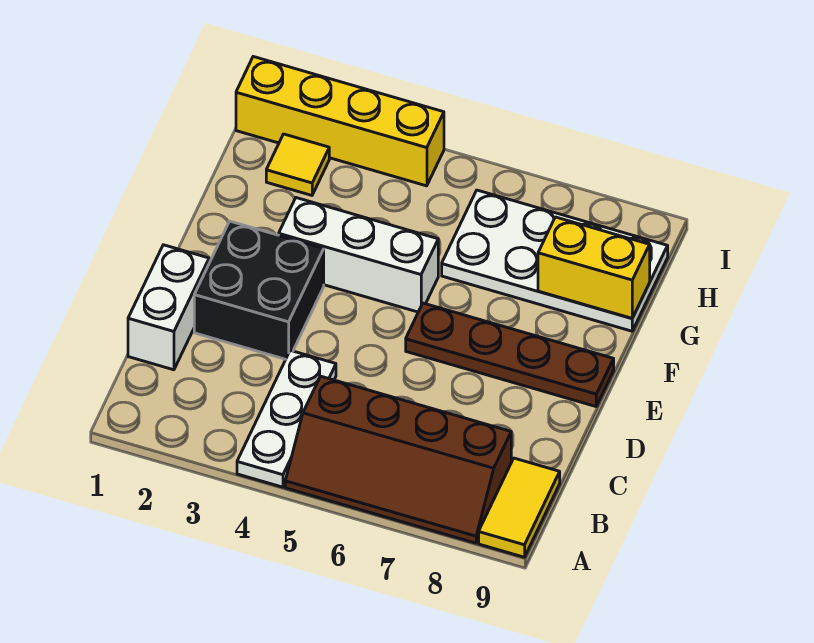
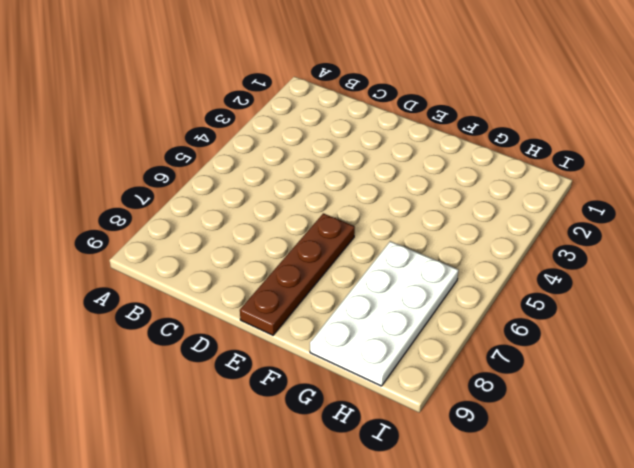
none -> white 1x3 plate [237,350,336,487]
none -> brown 2x4 slope [285,376,511,543]

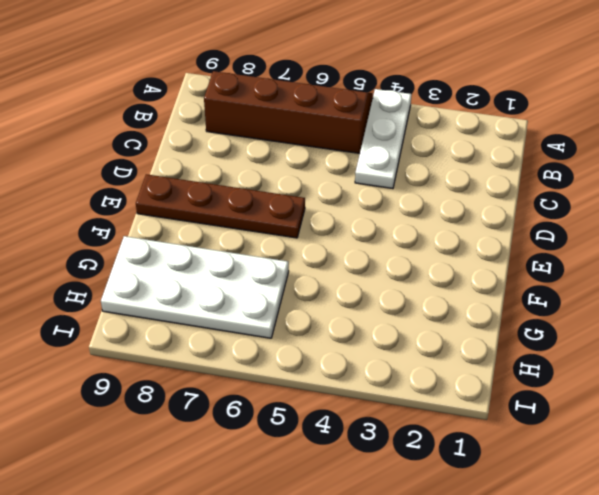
none -> yellow 1x2 tile [479,458,560,557]
none -> white 1x2 brick [128,245,209,370]

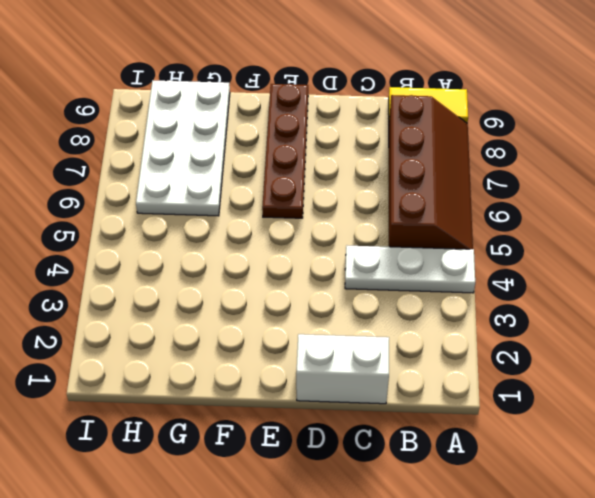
none -> black 2x2 brick [194,221,324,359]
none -> white 1x3 brick [279,198,438,312]

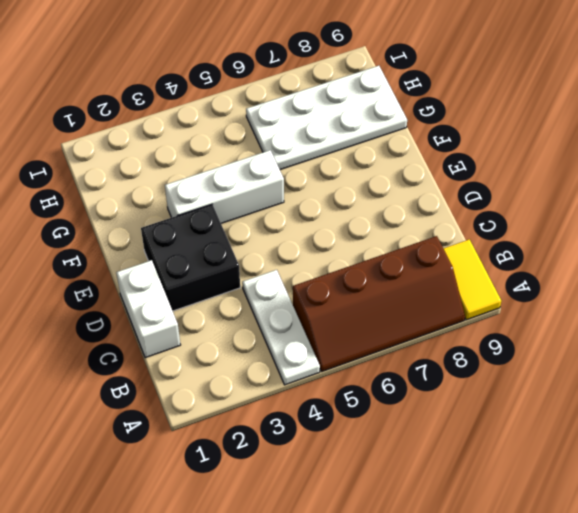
none -> brown 1x4 plate [406,303,614,406]
none -> yellow 1x1 tile [266,134,329,195]

